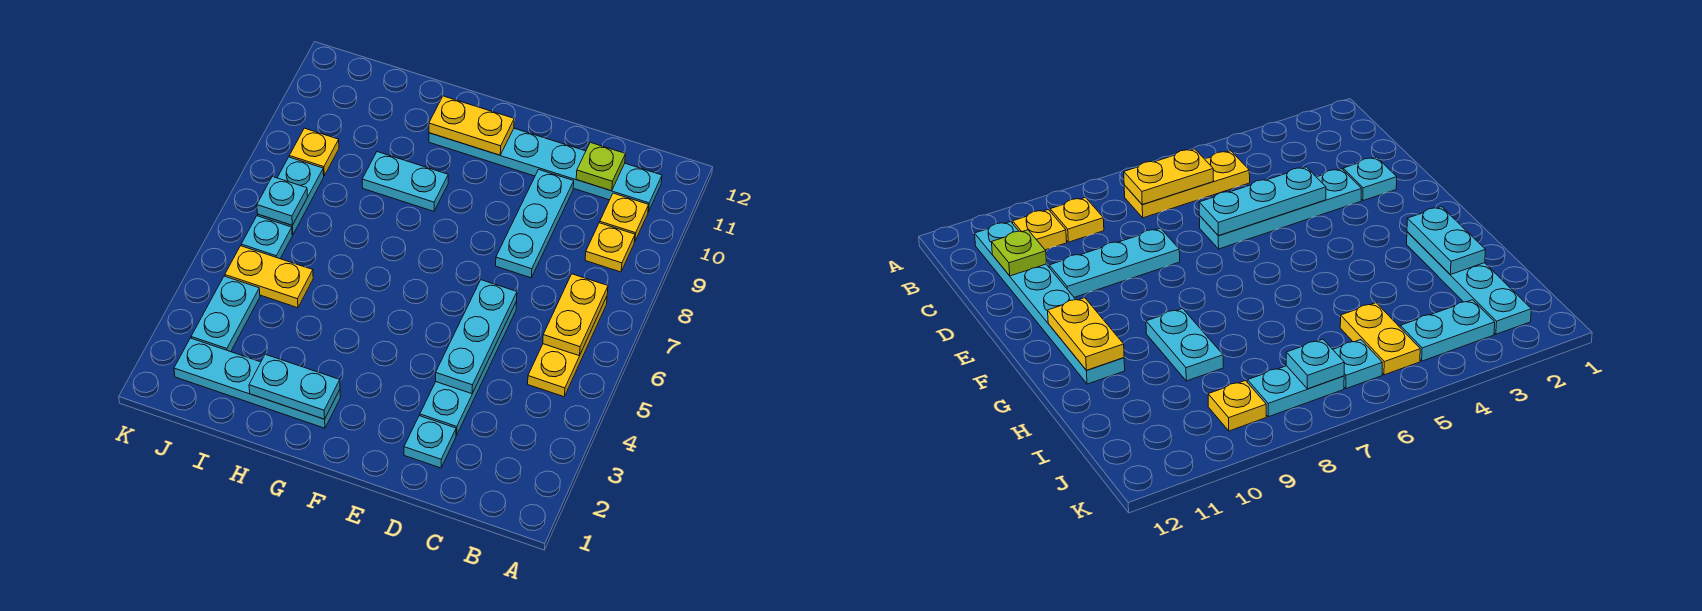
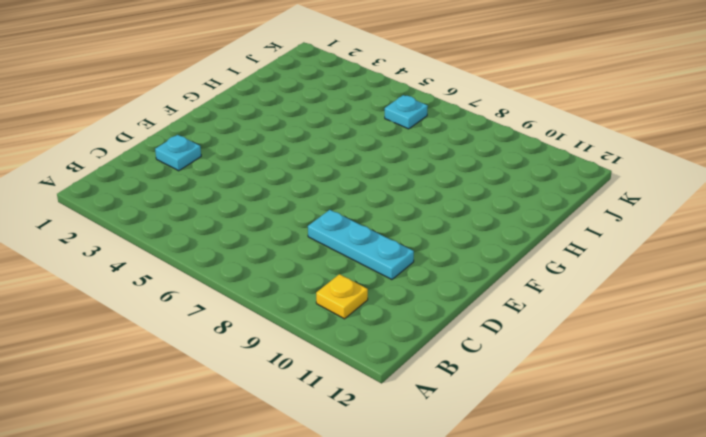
none -> yellow 1x3 plate [528,297,607,397]
none -> yellow 1x1 plate [585,223,635,272]
none -> cyan 1x6 plate [429,128,662,212]

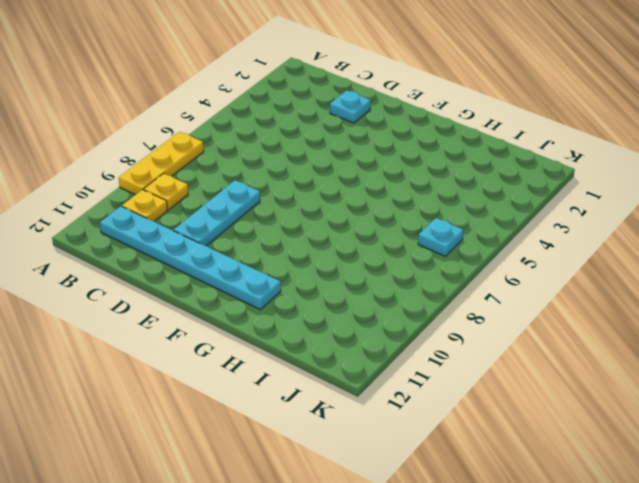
yellow 1x3 plate [119,132,204,195] -> yellow 1x3 plate moved to [528,297,607,397]
none -> cyan 1x4 plate [420,302,517,435]
none -> cyan 1x4 plate [174,338,340,428]
none -> cyan 1x2 plate [362,152,448,211]

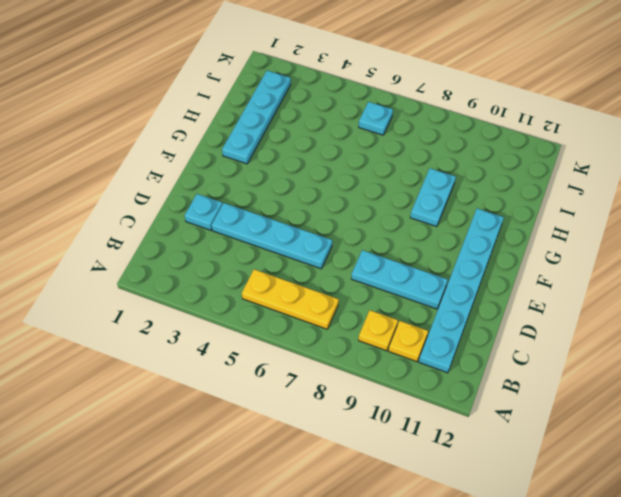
none -> yellow 1x2 plate [225,246,313,308]
none -> cyan 1x2 plate [191,276,260,352]
none -> cyan 1x2 plate [258,157,324,235]

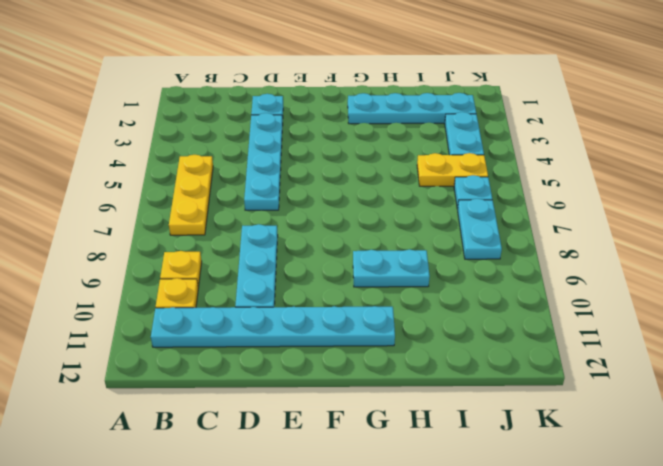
none -> yellow 1x1 plate [289,128,339,176]
none -> yellow 1x2 plate [543,274,608,356]
none -> lime 1x1 plate [576,142,625,191]

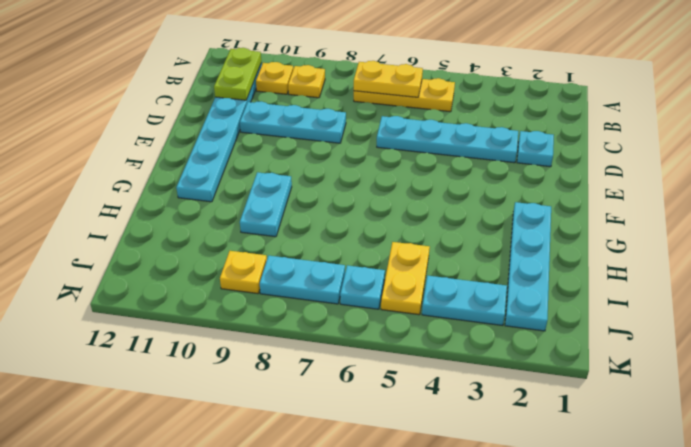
lime 1x2 plate [214,48,261,100] -> lime 1x1 plate [576,142,625,191]
none -> cyan 1x3 plate [436,280,517,394]
none -> yellow 1x2 plate [429,96,514,155]
none -> cyan 1x2 plate [249,354,340,419]

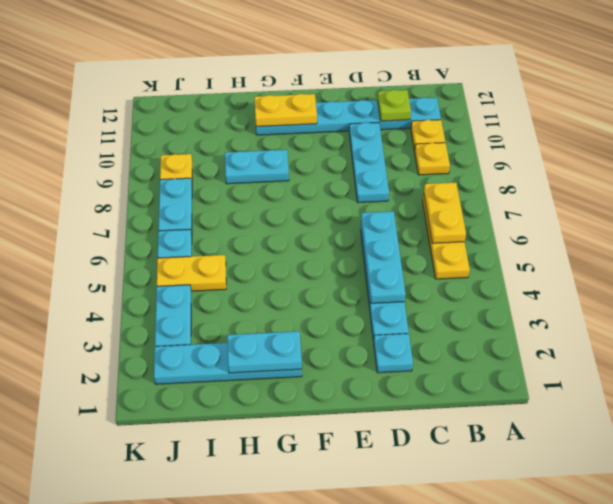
none -> cyan 1x1 plate [257,177,308,225]

